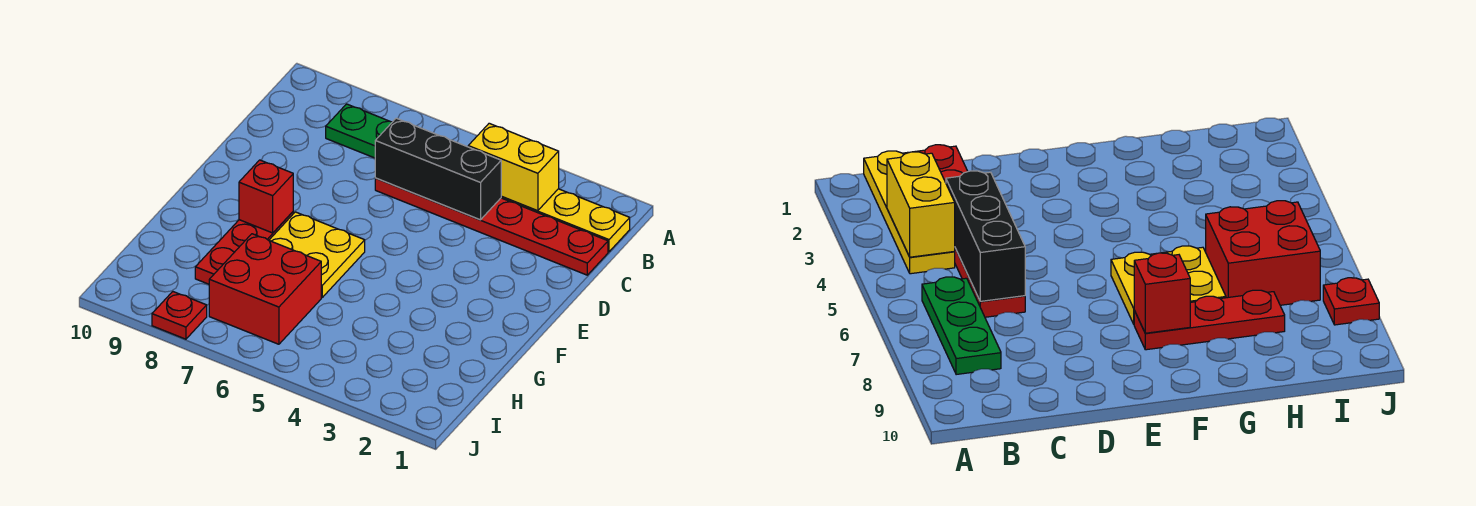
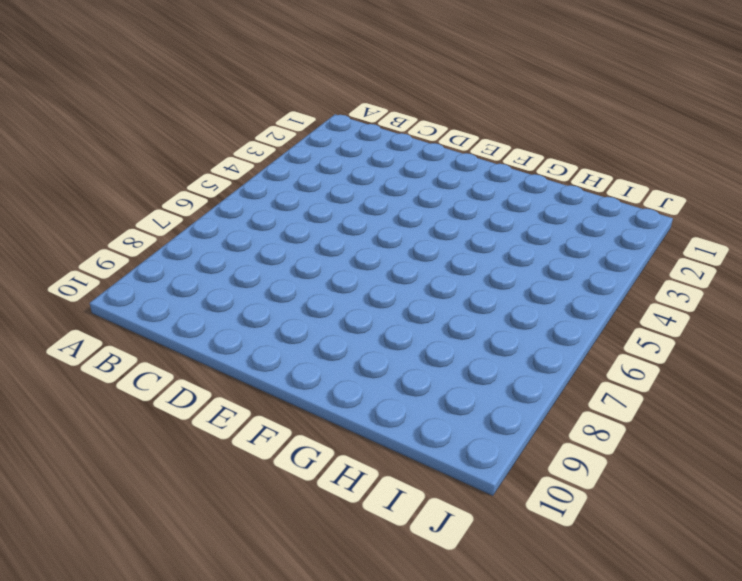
none -> yellow 1x4 plate [501,189,630,252]
none -> green 1x3 plate [326,104,392,158]

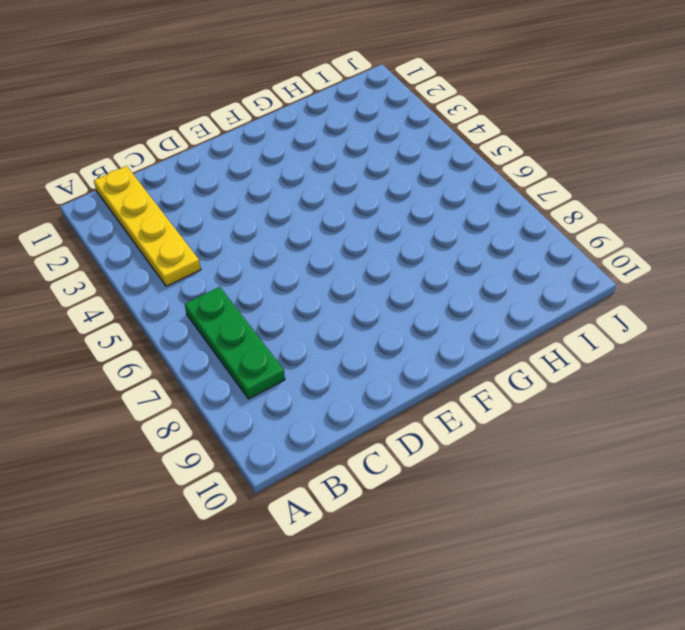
none -> red 1x6 plate [375,178,608,275]
none -> yellow 2x2 plate [269,212,365,297]

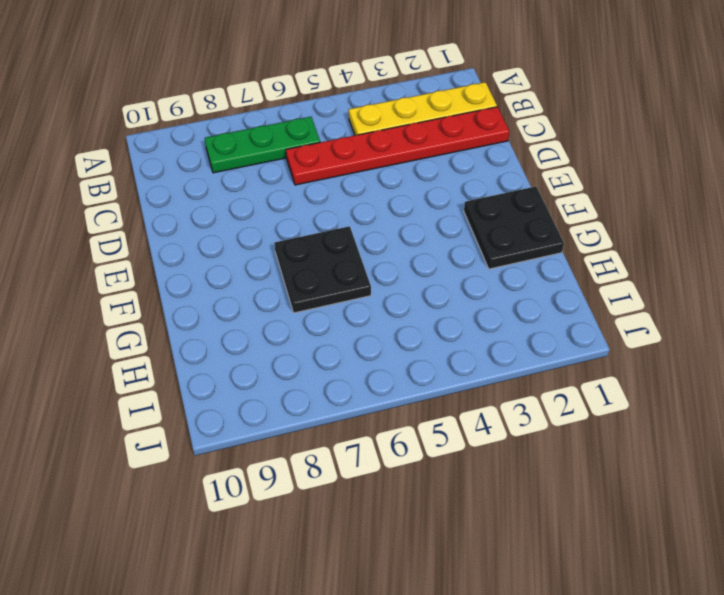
black 2x2 plate [464,186,564,269] -> none
black 2x2 plate [275,226,371,313] -> yellow 2x2 plate [269,212,365,297]
none -> red 1x3 plate [195,212,293,284]
none -> red 2x2 brick [209,234,321,344]

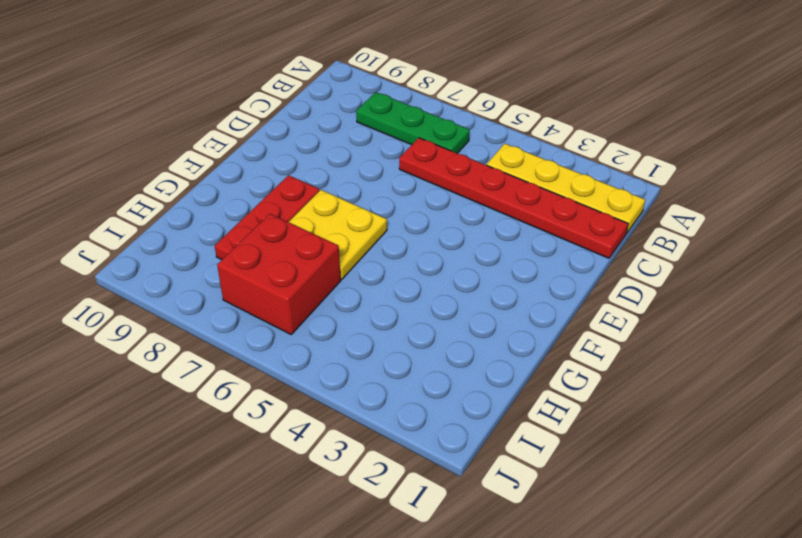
none -> red 1x1 plate [152,292,207,339]
none -> yellow 1x2 brick [468,123,559,211]

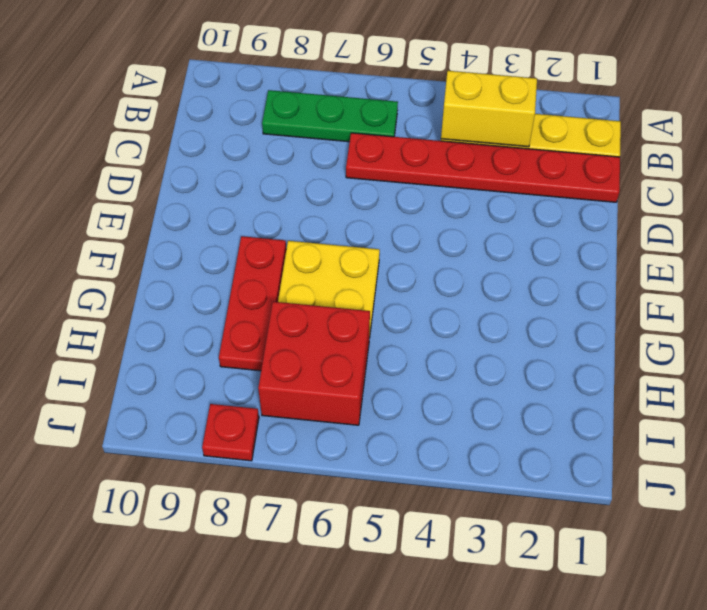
none -> black 1x3 brick [375,118,502,220]
none -> red 1x1 brick [239,160,293,233]

